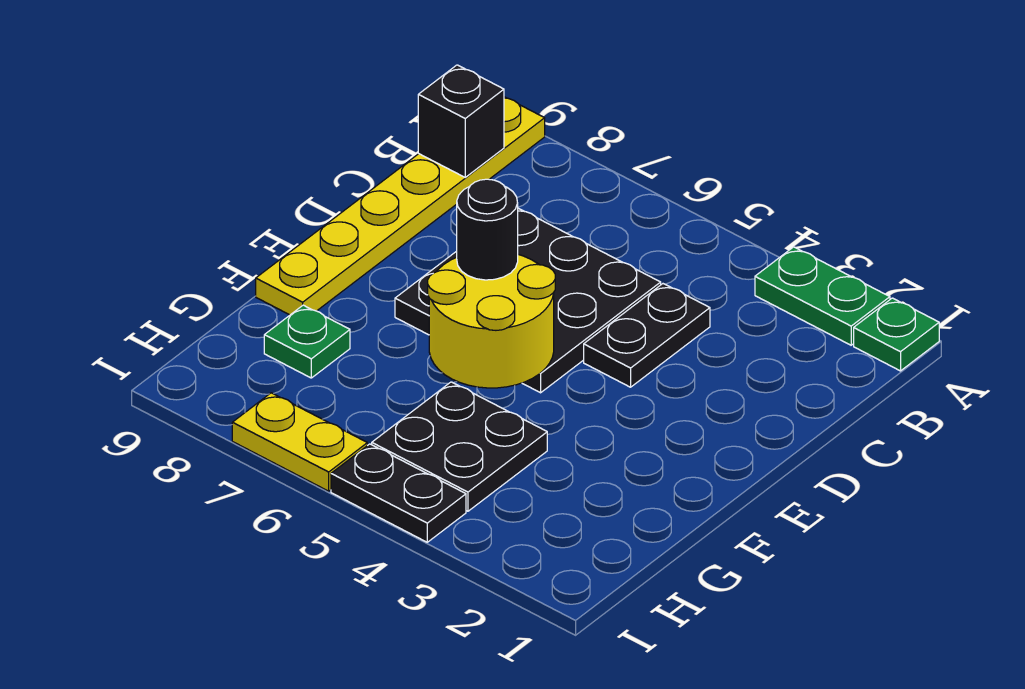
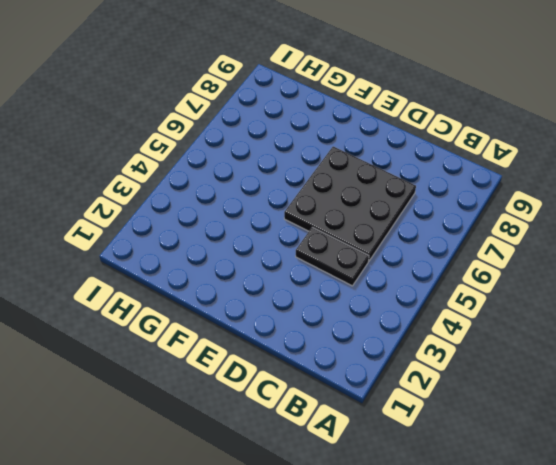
none -> green 1x1 plate [854,298,939,371]
none -> green 1x2 plate [755,247,890,345]
none -> yellow 1x6 plate [256,97,545,315]

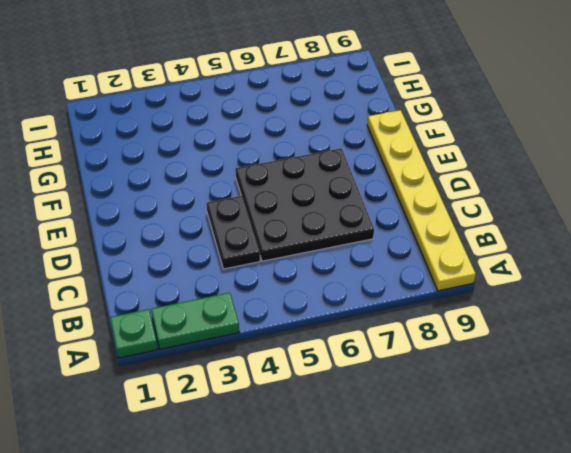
none -> black 2x2 plate [372,382,547,511]
none -> green 1x1 plate [264,305,350,378]
none -> black 1x2 plate [331,444,466,542]

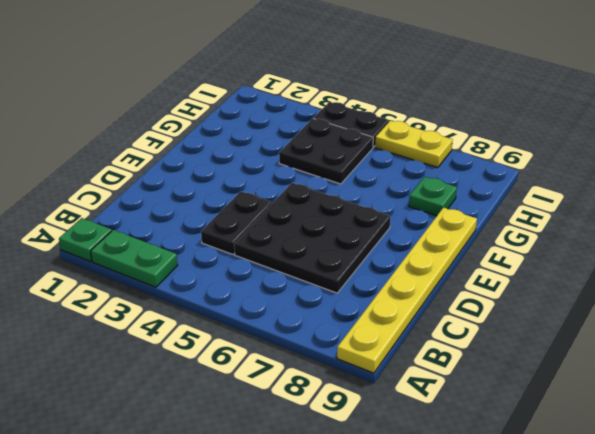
none -> black 1x1 brick [418,65,504,177]
none -> yellow 2x2 round brick [428,255,555,388]
none -> black 1x1 round brick [457,179,518,280]

